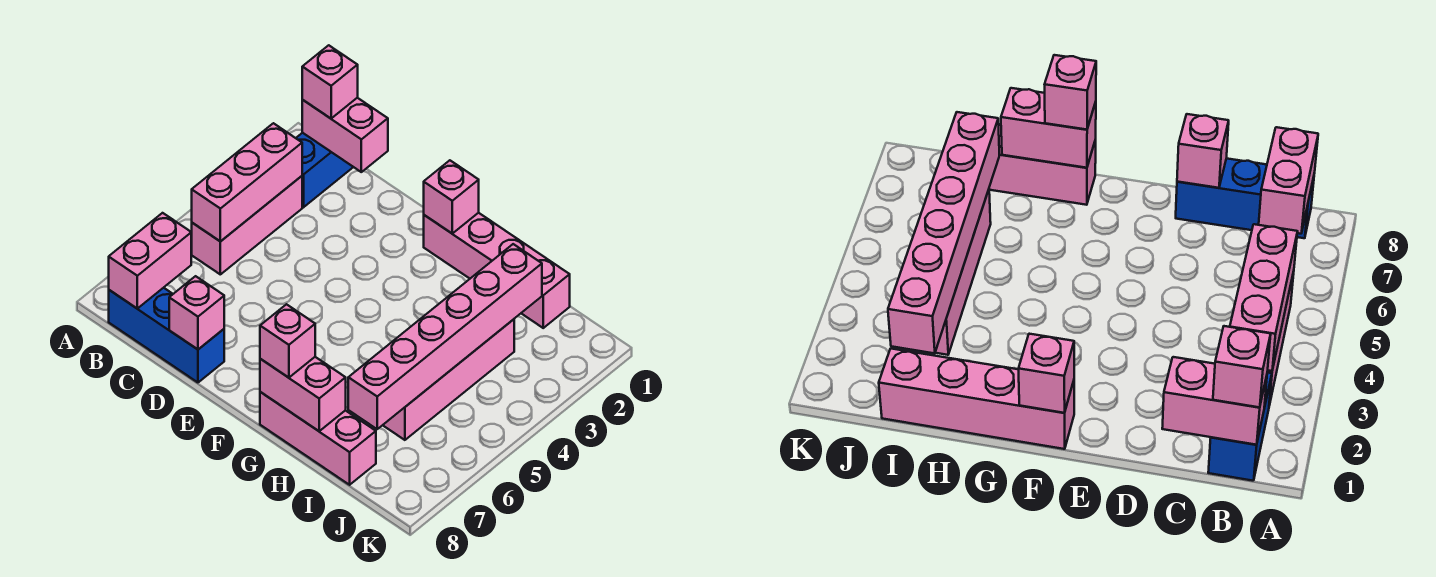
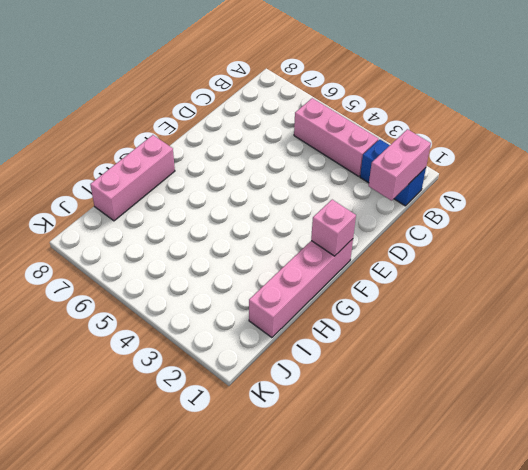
none -> blue 1x3 brick [109,288,224,382]
none -> pink 1x4 brick [383,319,514,440]
none -> pink 1x3 brick [192,123,302,242]

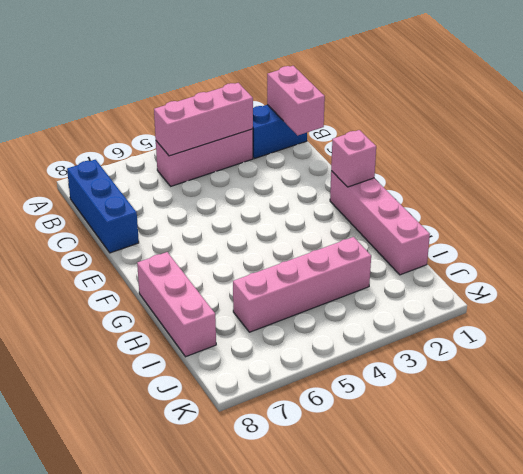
none -> pink 1x2 brick [109,213,191,308]
none -> pink 1x1 brick [169,276,224,349]
none -> pink 1x2 brick [260,357,346,431]

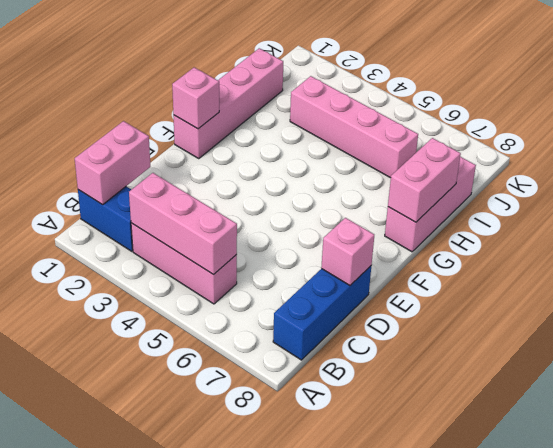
none -> pink 1x2 brick [109,213,191,308]
none -> pink 1x6 brick [348,244,542,429]
none -> pink 1x1 brick [302,45,358,118]

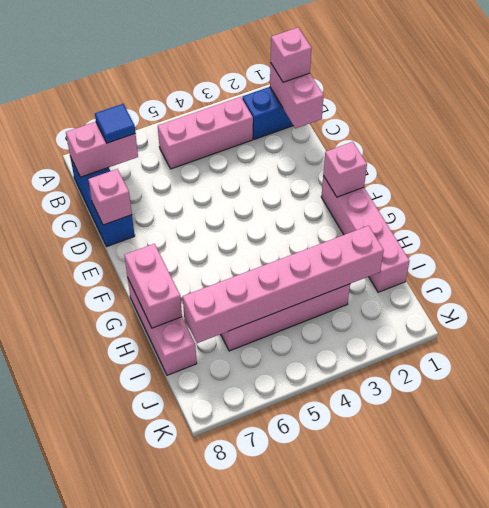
blue 1x1 tile [95,104,135,143] -> none
none -> pink 1x3 brick [192,123,302,242]
none -> pink 1x1 brick [260,304,315,378]

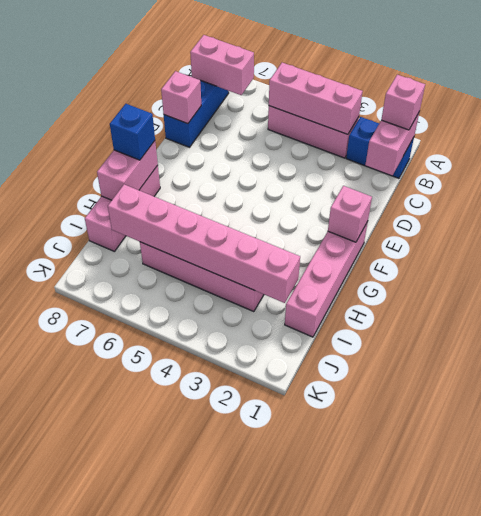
blue 1x1 brick [110,104,155,160] -> pink 1x1 brick [260,304,315,378]

